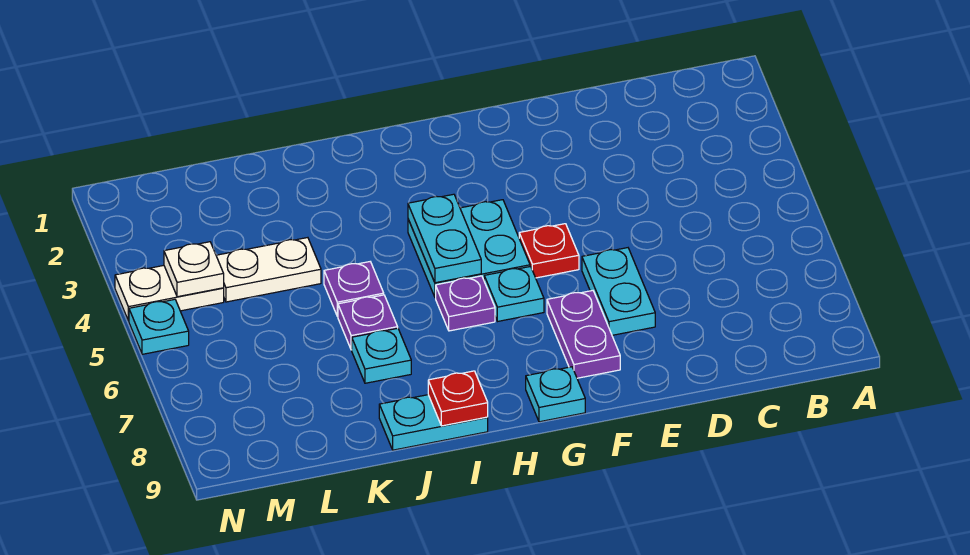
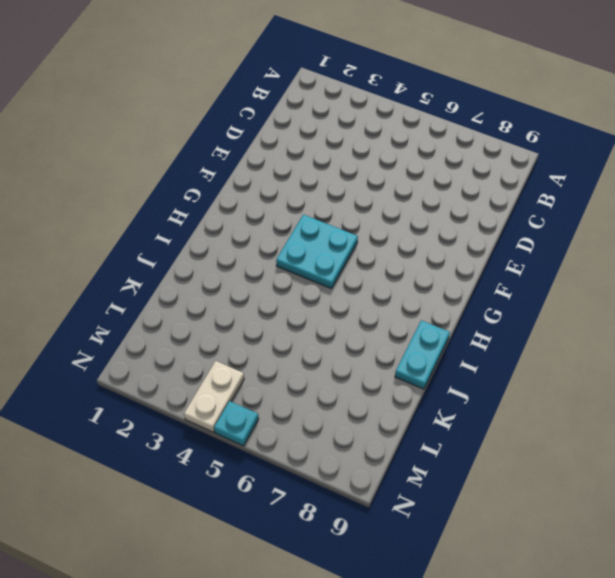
none -> cyan 1x2 plate [582,248,655,335]
none -> red 1x1 plate [519,224,579,278]
none -> purple 1x2 plate [547,291,620,378]

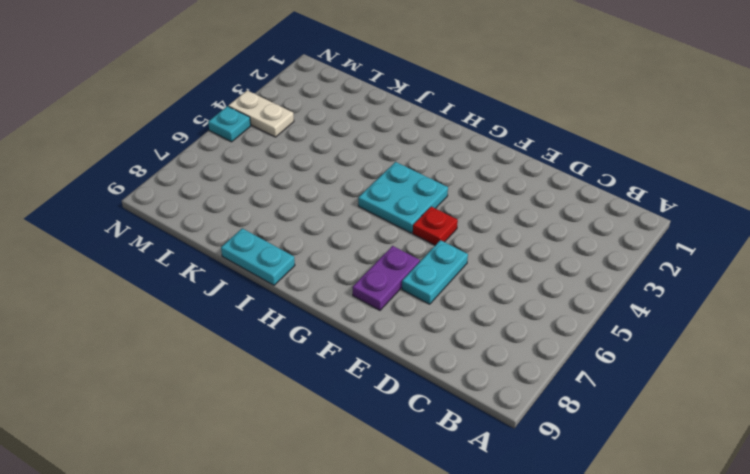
none -> cyan 1x1 plate [484,267,544,321]
none -> cyan 1x1 plate [526,367,585,422]
none -> purple 1x1 plate [436,276,495,331]

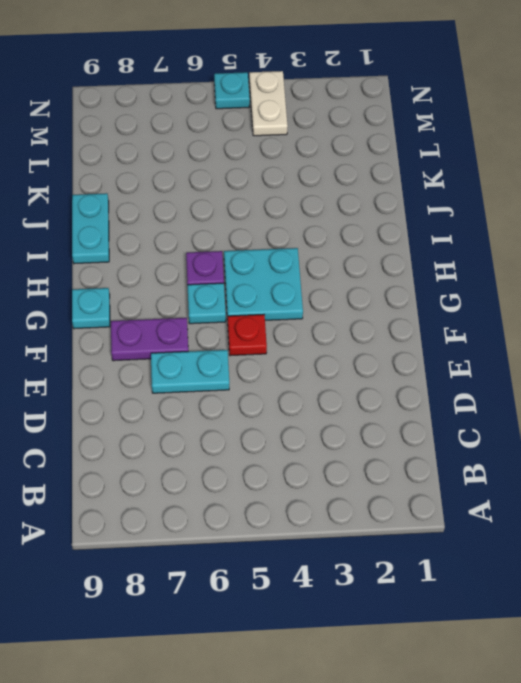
none -> purple 1x1 plate [324,262,384,316]
none -> purple 1x1 plate [338,295,398,350]
none -> cyan 1x1 plate [352,328,411,383]

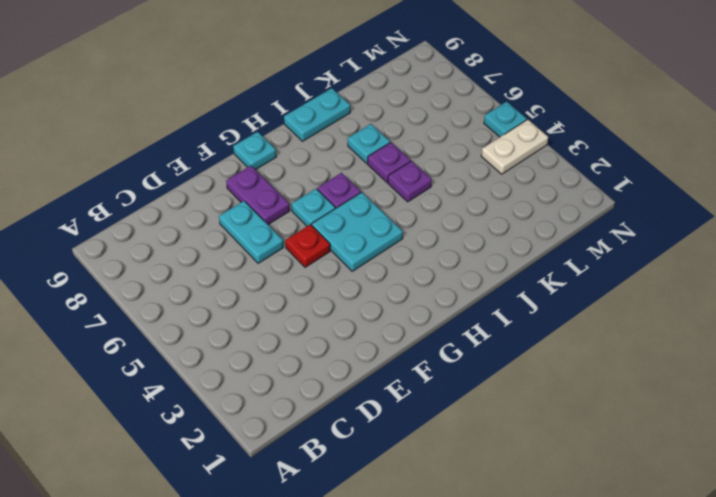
none -> white 1x2 plate [216,238,321,302]
none -> cyan 1x2 plate [408,194,481,283]
none -> red 1x1 plate [428,371,488,426]

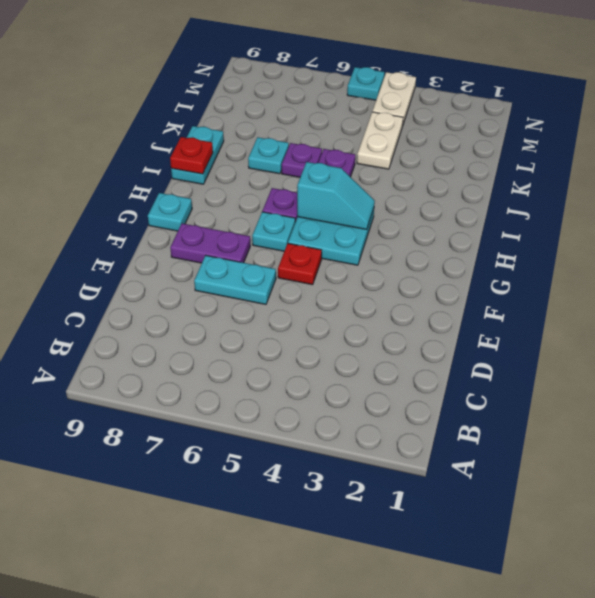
cyan 1x2 slope [297,162,375,229] -> cyan 1x2 plate [408,194,481,283]
none -> white 1x1 plate [164,242,224,297]

